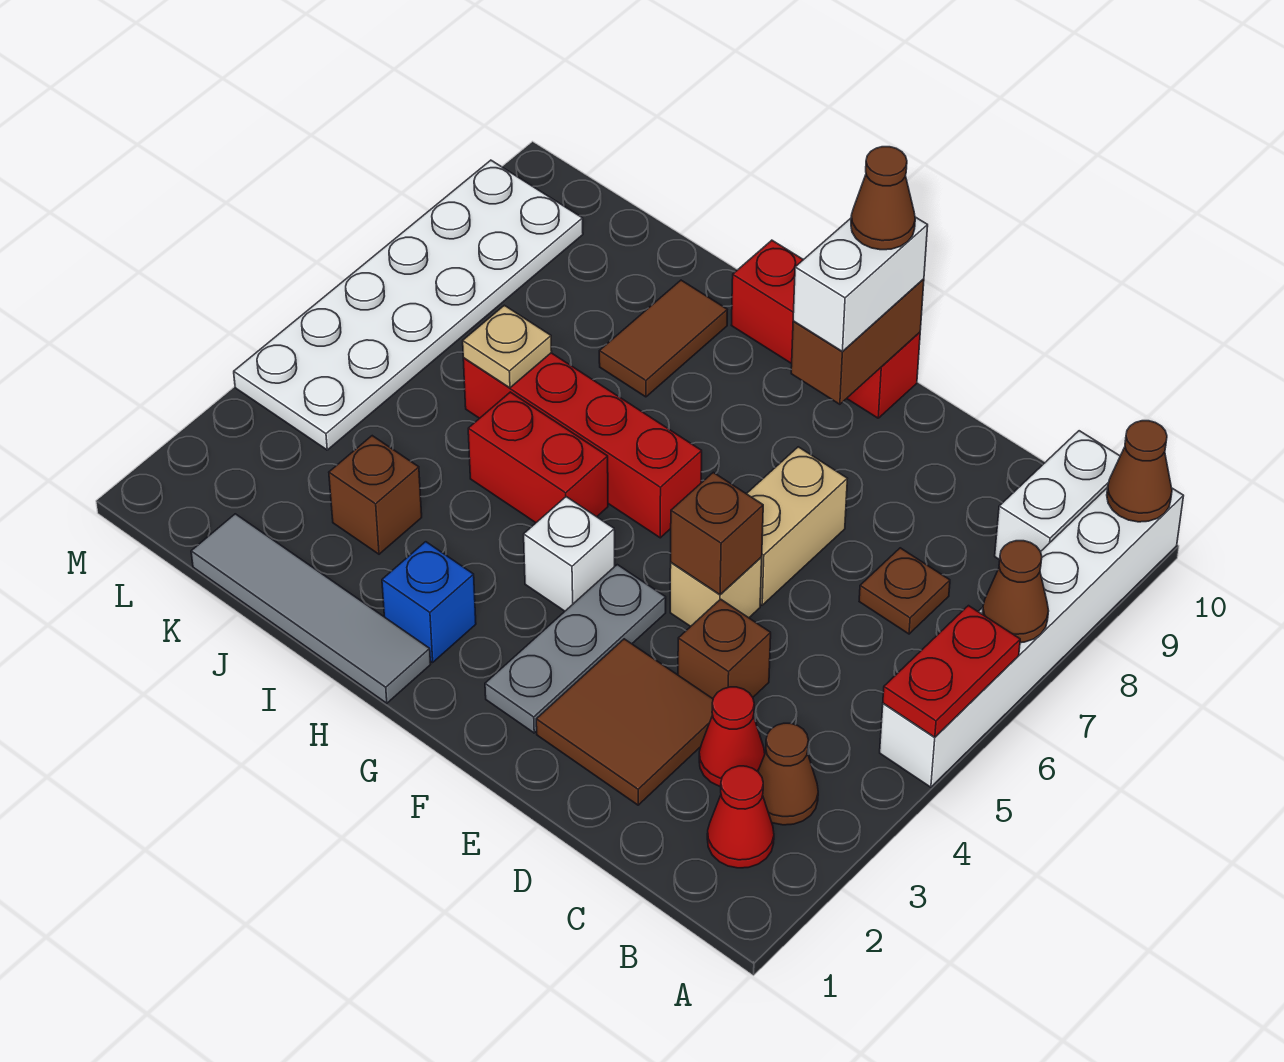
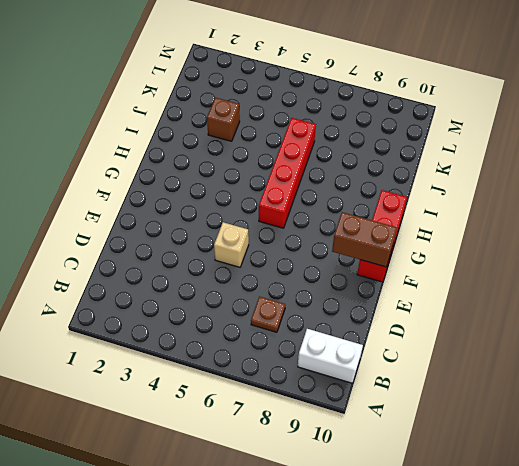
none -> white 1x6 brick [880,487,1183,787]
none -> red 1x1 cone [707,766,774,868]
none -> brown 1x1 cone [758,723,818,825]

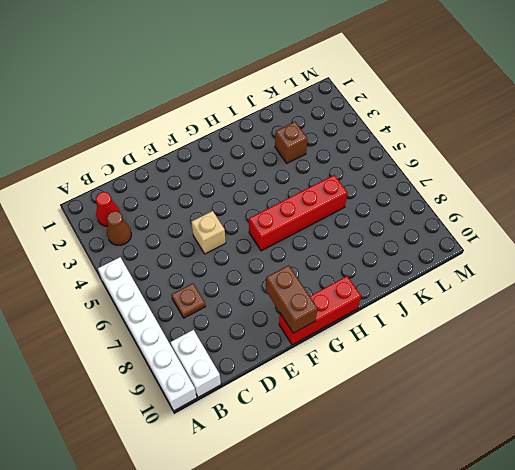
none -> red 1x1 cone [699,687,765,787]
none -> brown 2x2 tile [536,639,713,805]
none -> brown 1x1 brick [678,599,771,699]

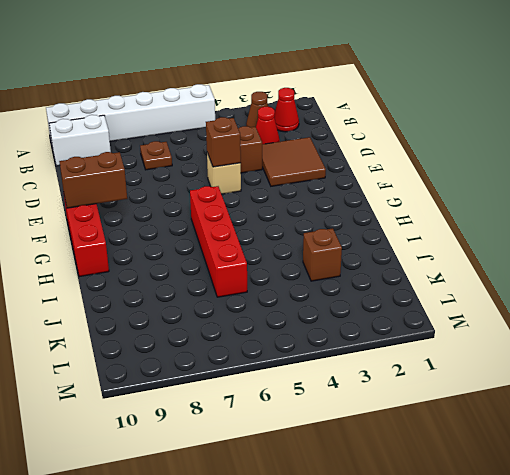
none -> tan 1x2 brick [747,447,847,605]
none -> grey 1x3 plate [485,565,666,733]
none -> white 1x1 brick [524,497,615,611]

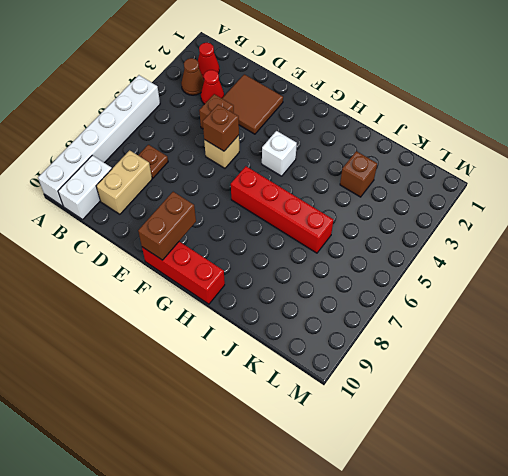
tan 1x2 brick [96,150,152,214] -> tan 1x2 brick moved to [747,447,847,605]
none -> grey 1x3 plate [485,565,666,733]
none -> grey 1x4 tile [191,514,431,703]
none -> blue 1x1 brick [382,542,476,662]

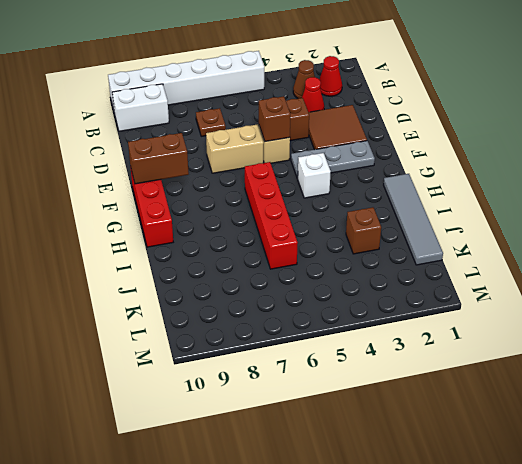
none -> blue 1x1 brick [382,542,476,662]
none -> red 1x2 brick [468,392,608,523]
none -> brown 1x2 tile [599,280,727,397]

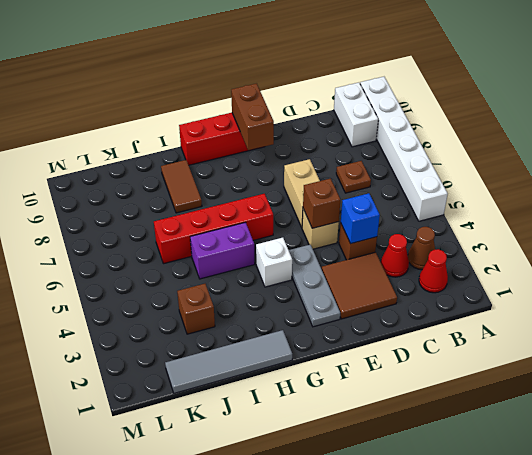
blue 1x1 brick [341,193,380,244] -> blue 1x1 brick moved to [382,542,476,662]
purple 1x2 brick [190,222,255,279] -> red 1x2 brick [468,392,608,523]
none -> white 2x6 plate [234,160,583,450]
none -> red 1x2 plate [883,606,1020,737]
none -> brown 1x1 cone [982,541,1049,643]

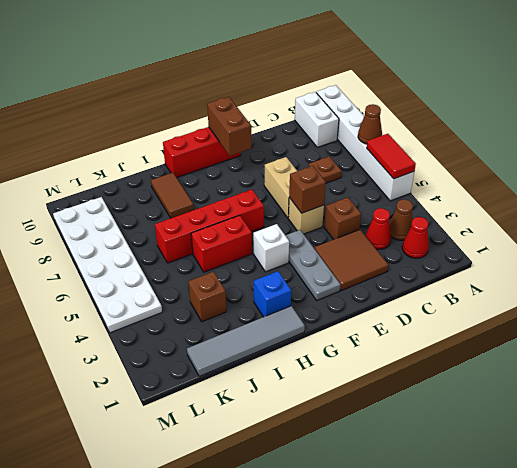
red 1x2 tile [367,134,416,179] -> red 1x2 plate [883,606,1020,737]
none -> brown 1x1 cone [1107,421,1172,522]
none -> tan 1x1 plate [463,305,552,388]
none -> white 1x2 brick [793,217,928,351]

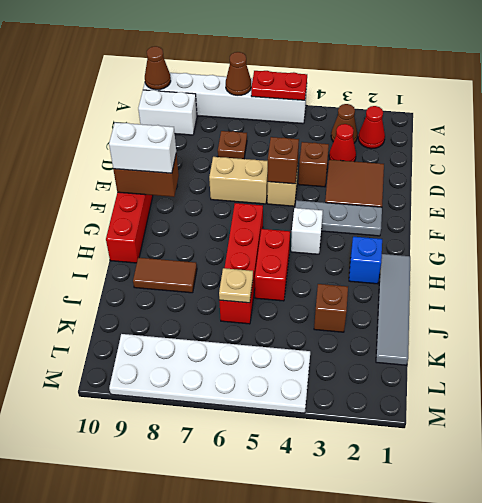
none -> brown 1x1 cone [851,147,915,250]

